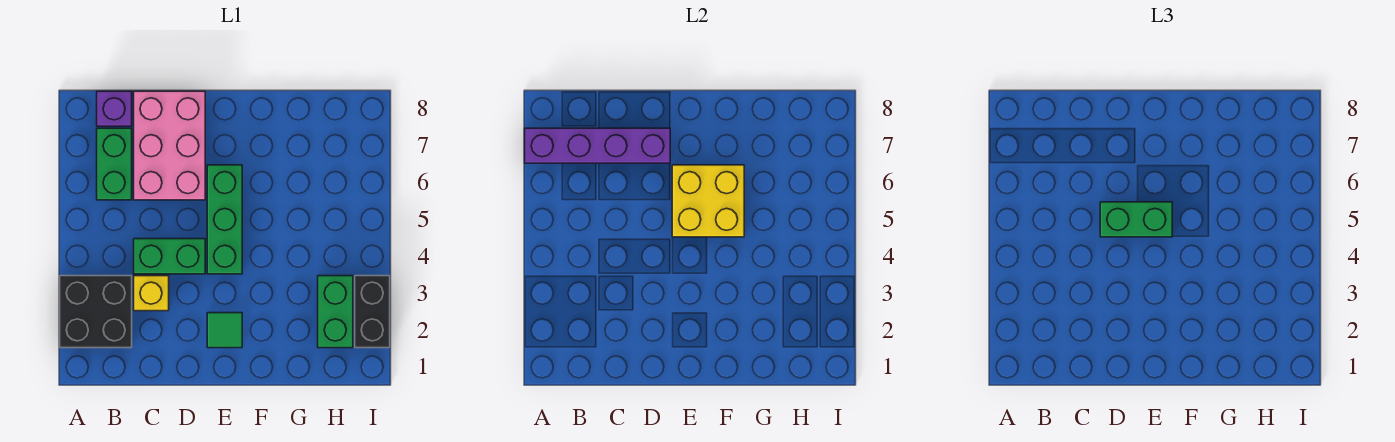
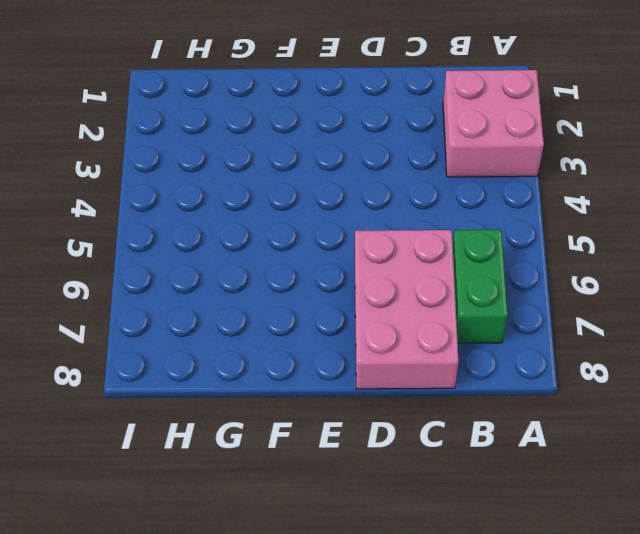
pink 2x2 brick [443,70,544,177] -> black 2x2 brick [60,276,132,348]
none -> purple 1x1 brick [97,91,132,126]
none -> yellow 1x1 brick [134,276,169,311]
none -> green 1x2 brick [134,239,205,274]

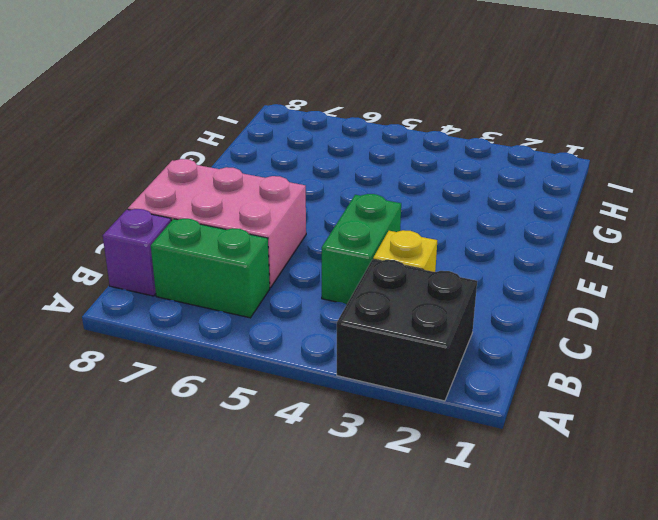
none -> green 1x1 tile [207,313,242,348]
none -> green 1x3 brick [207,165,242,274]
none -> green 1x2 brick [318,276,353,348]

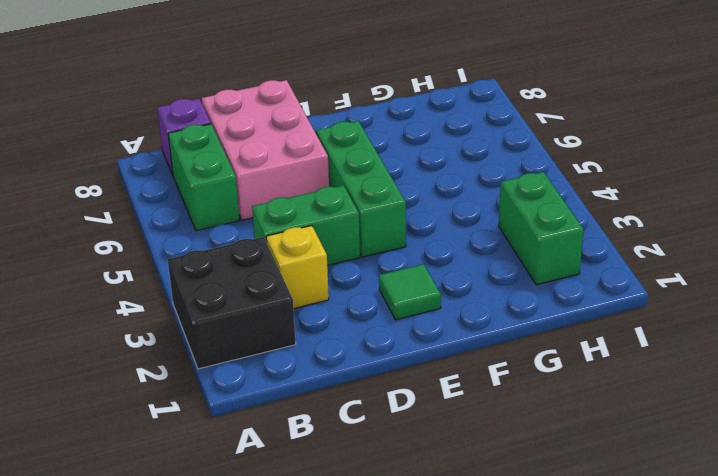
none -> black 1x2 brick [355,276,390,348]
none -> purple 1x4 brick [525,128,670,163]
none -> yellow 2x2 brick [672,165,744,237]

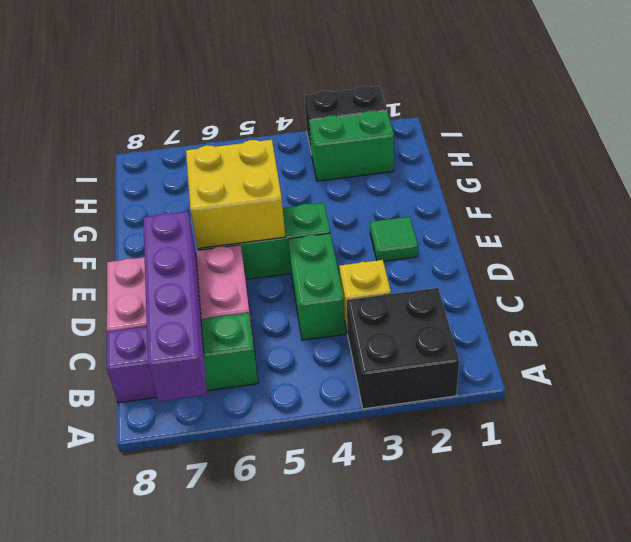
none -> green 1x2 brick [1100,202,1172,237]

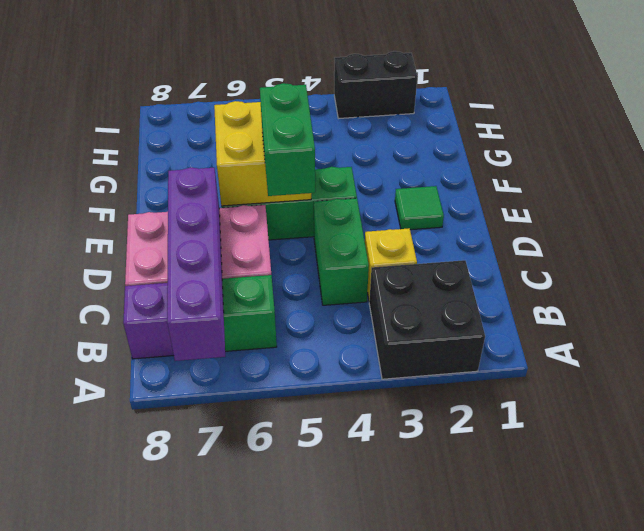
none -> green 1x2 brick [318,276,353,348]

